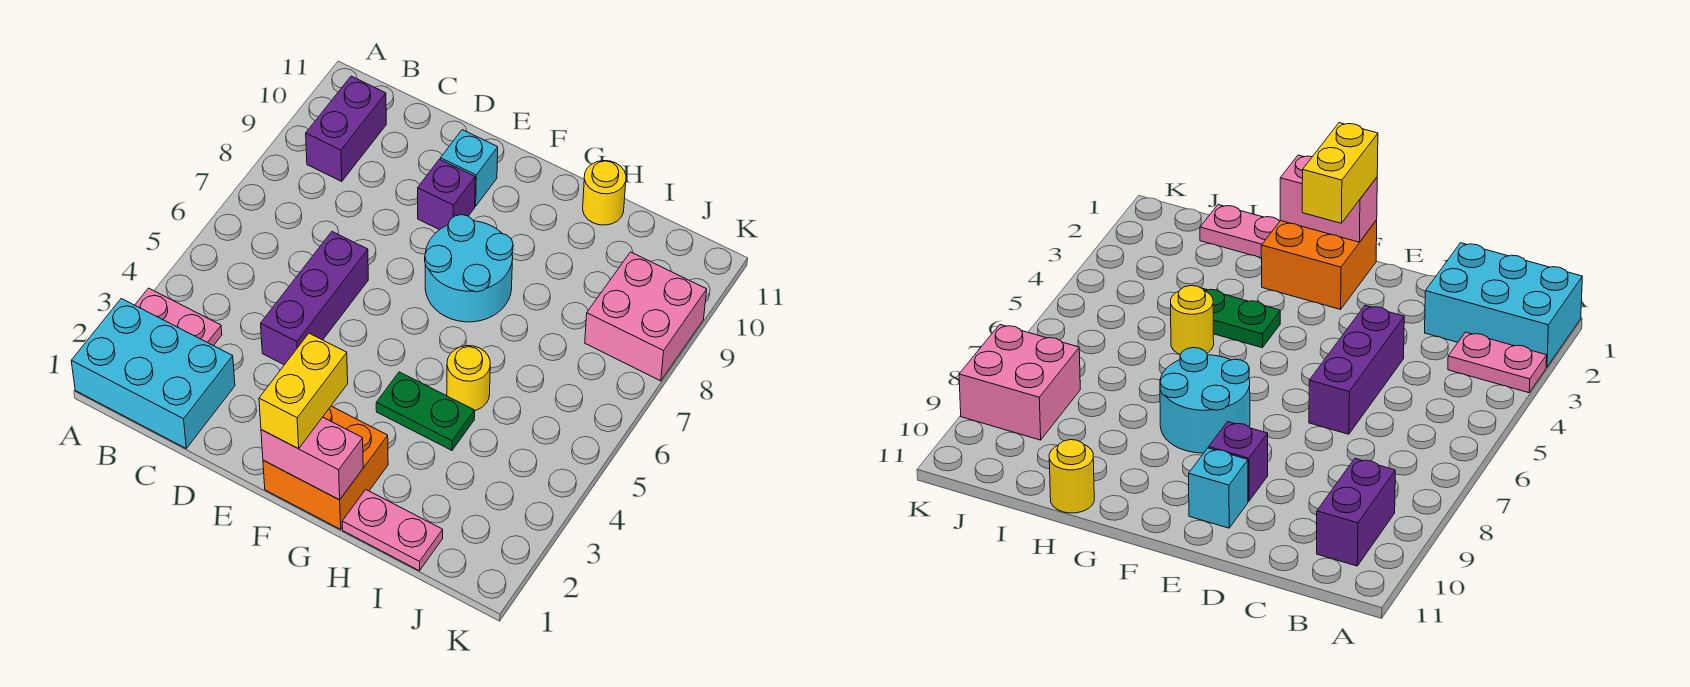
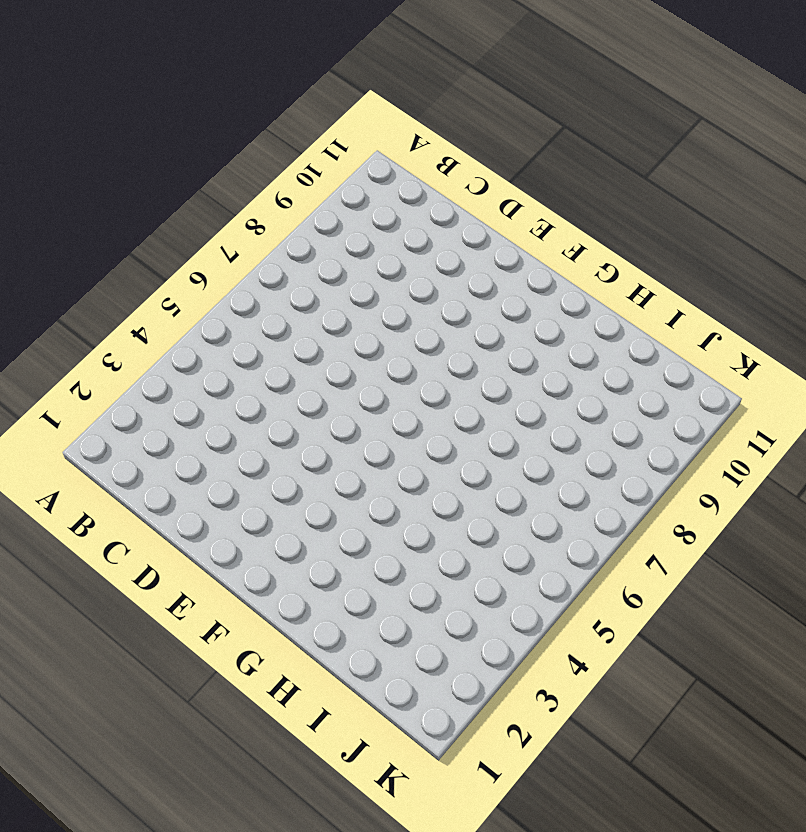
none -> cyan 2x3 brick [71,299,235,448]
none -> pink 1x2 plate [135,288,222,346]
none -> purple 1x2 brick [306,76,386,181]

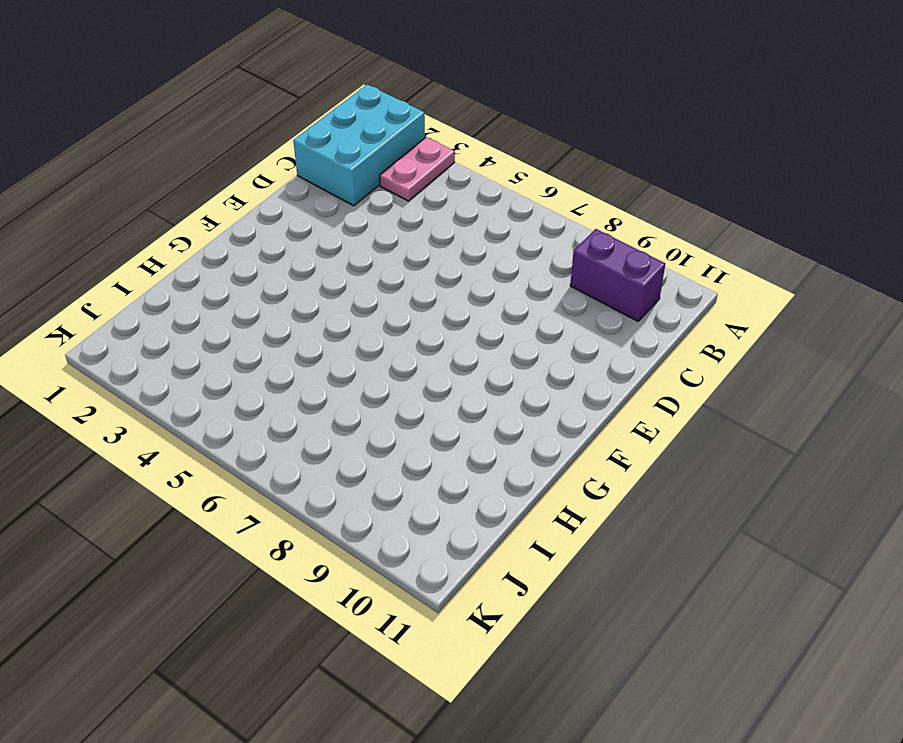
none -> purple 1x3 brick [261,232,368,365]
none -> purple 1x1 brick [418,159,475,230]
none -> cyan 1x1 brick [440,130,498,206]

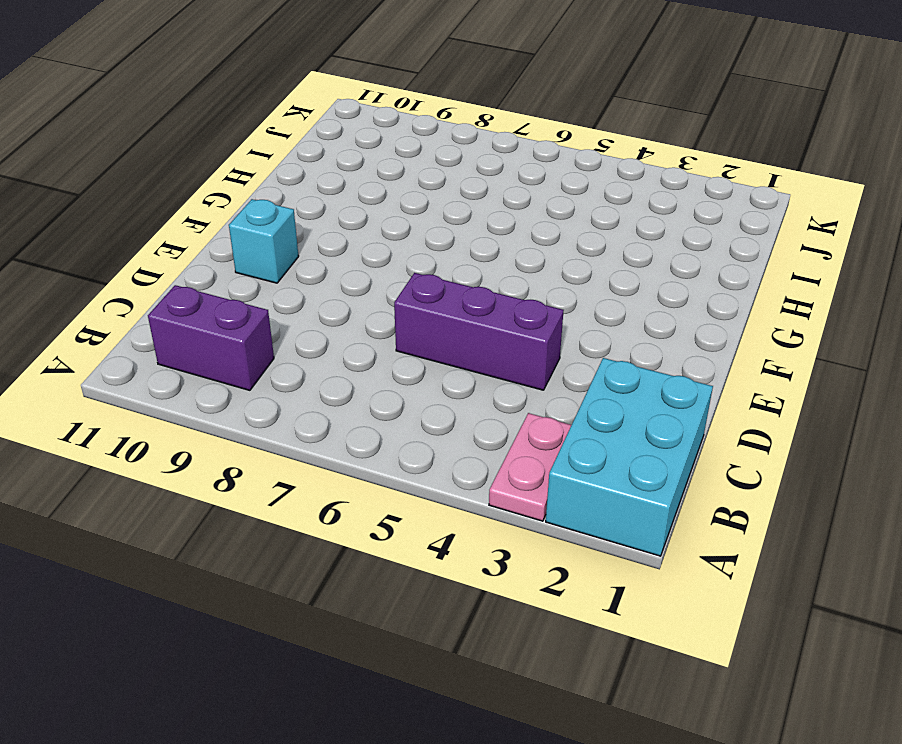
none -> purple 1x1 brick [418,159,475,230]
none -> orange 2x2 brick [263,406,388,529]
none -> cyan 2x2 round brick [425,215,513,322]

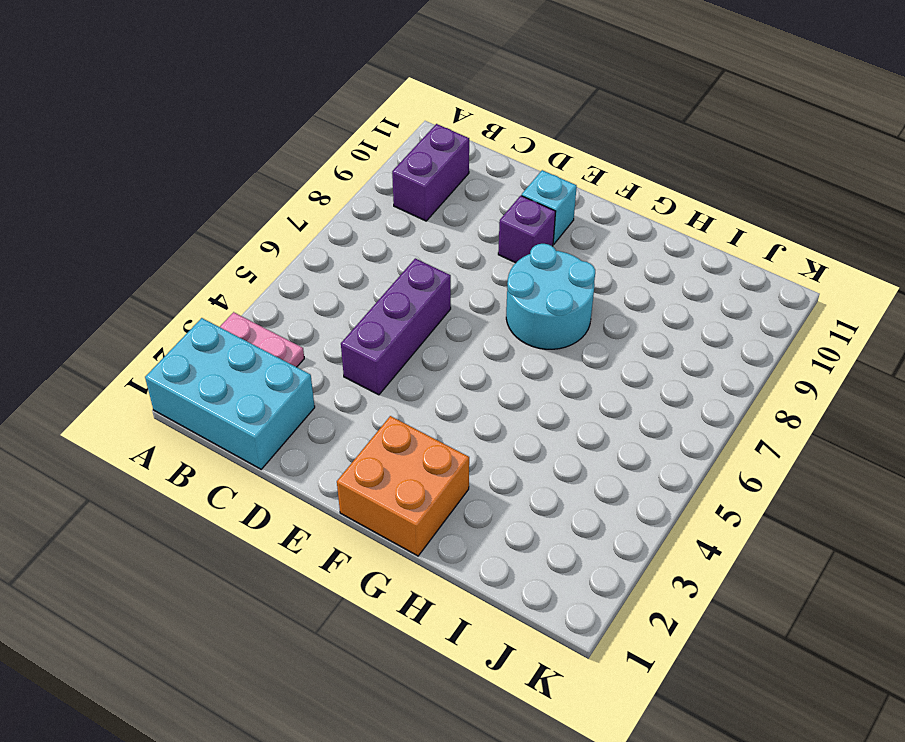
none -> green 1x2 plate [376,372,475,450]
none -> pink 1x2 plate [342,490,443,571]
none -> yellow 1x1 round brick [447,346,490,410]

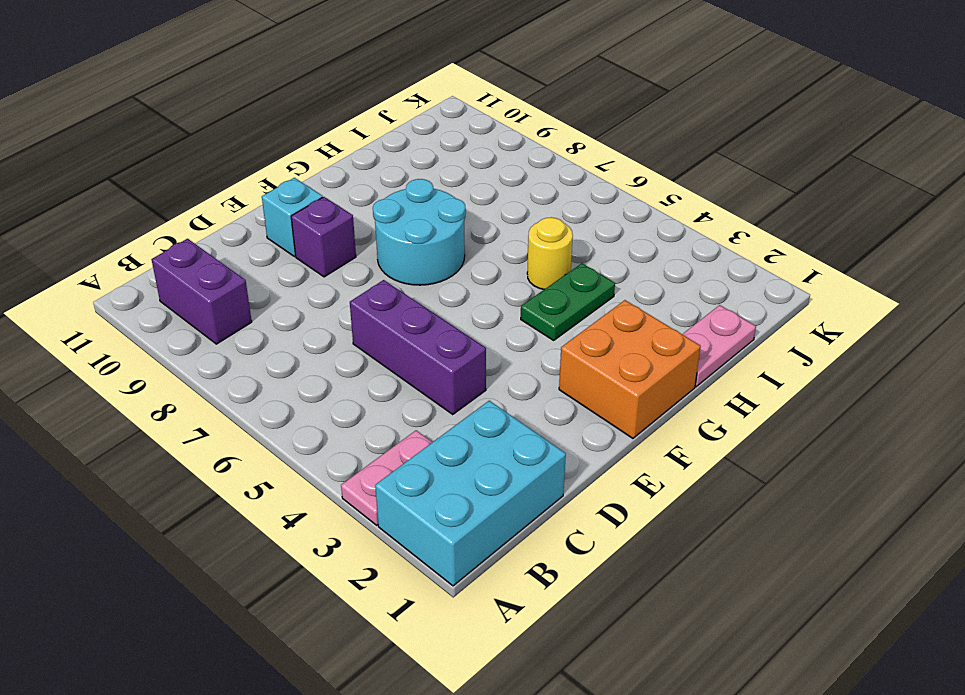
none -> yellow 1x1 round brick [583,161,626,225]
none -> pink 2x2 brick [585,252,707,381]
none -> pink 1x2 brick [261,417,363,500]

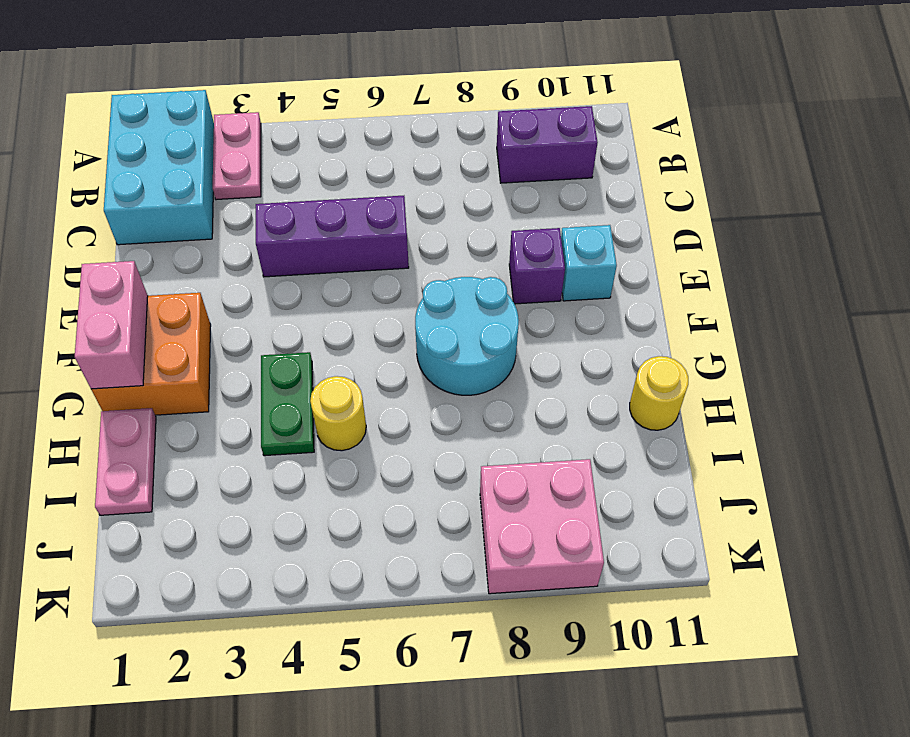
none -> yellow 1x2 brick [259,333,348,449]

